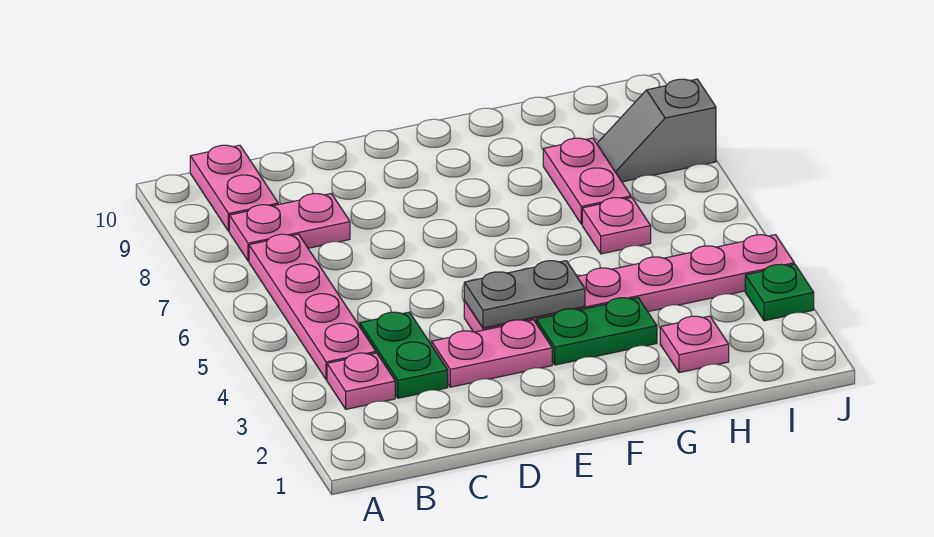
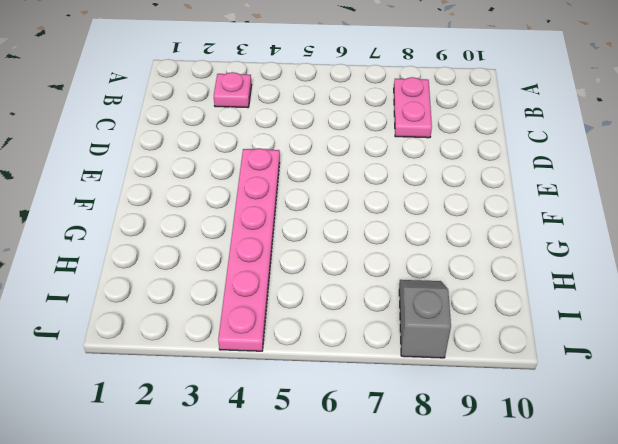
none -> pink 1x4 plate [249,234,376,380]
none -> pink 1x2 plate [190,145,278,231]
none -> green 1x2 plate [360,312,448,398]

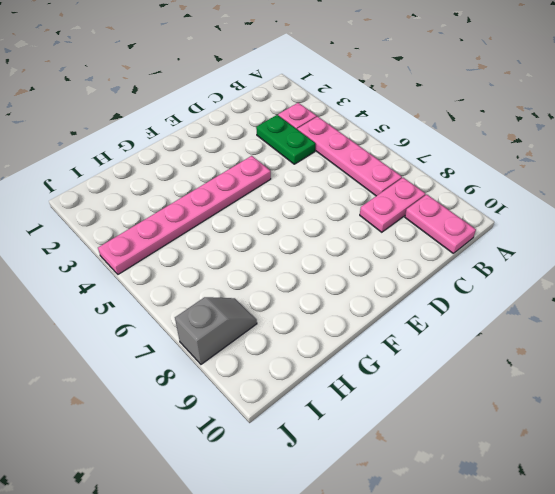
none -> pink 1x2 plate [432,320,552,387]
none -> green 1x2 plate [536,298,657,365]
none -> pink 1x1 plate [660,316,729,373]

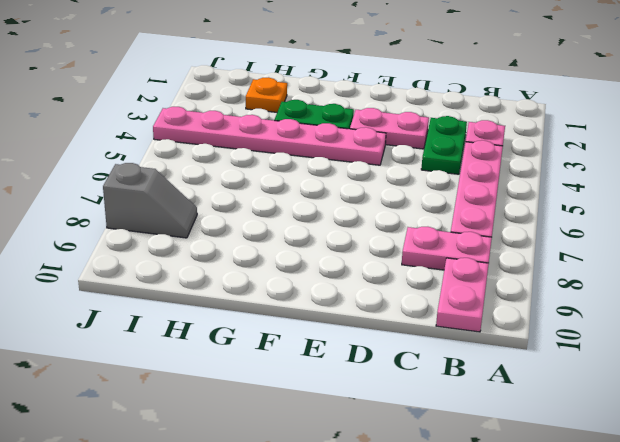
orange 1x1 plate [246,77,287,112] -> pink 1x1 plate [660,316,729,373]
none -> pink 1x1 plate [582,197,651,254]
none -> pink 1x2 plate [543,138,631,224]
none -> green 1x1 plate [745,264,814,321]

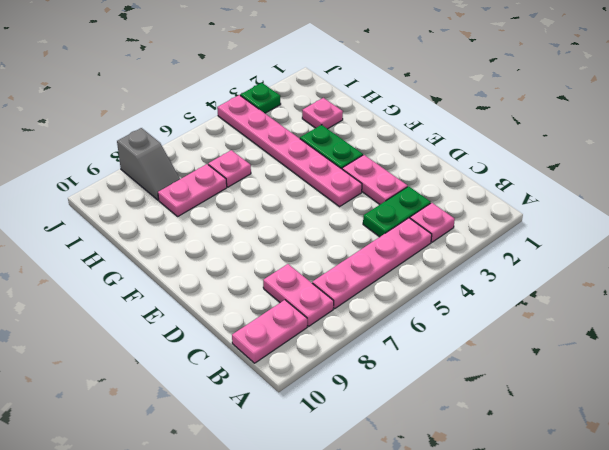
none -> grey 1x2 plate [464,261,585,328]

